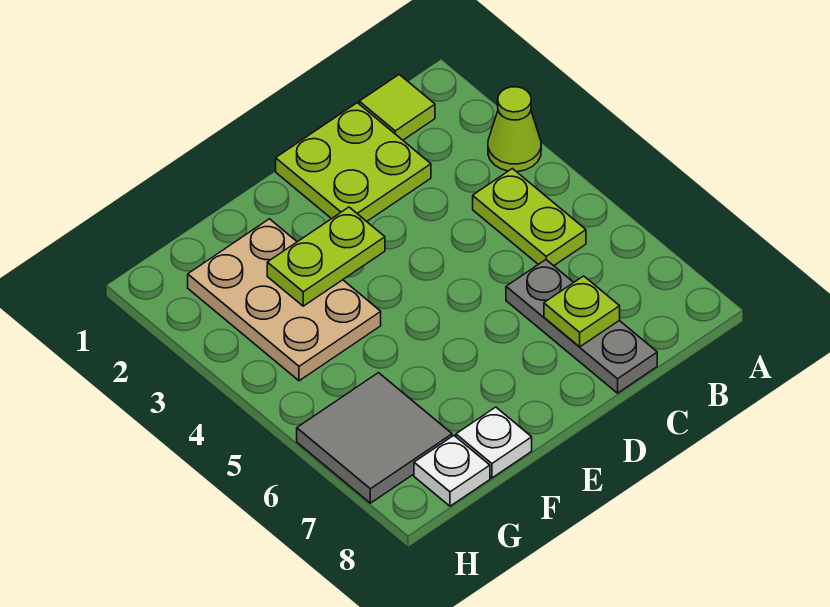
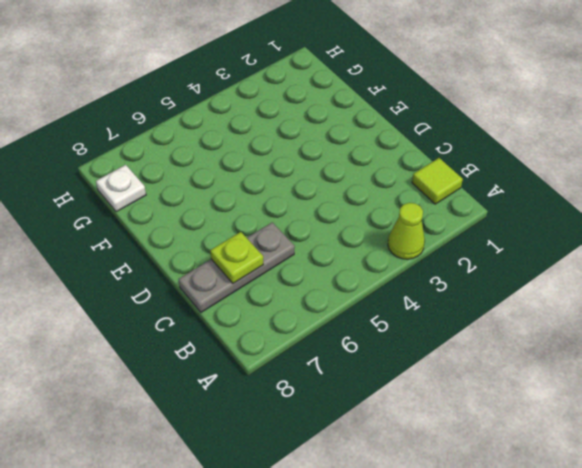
none -> lime 1x2 plate [473,169,586,266]
none -> lime 2x2 plate [276,103,431,221]

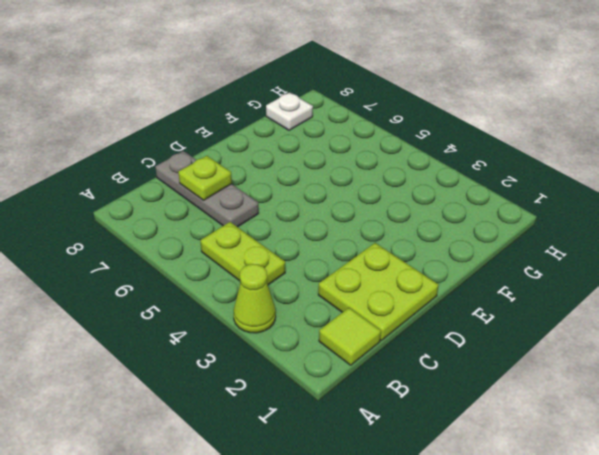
none -> tan 2x3 plate [188,219,381,381]
none -> white 1x1 plate [456,407,532,478]

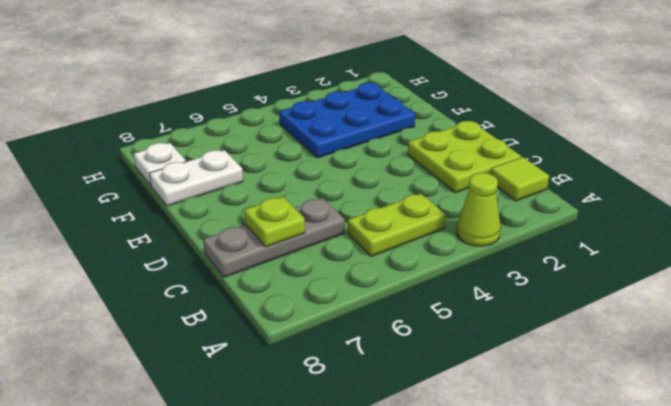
blue 2x3 plate [279,83,415,158] -> tan 2x3 plate [188,219,381,381]
white 1x2 plate [149,150,243,206] -> white 1x1 plate [456,407,532,478]
none -> grey 2x2 tile [297,373,452,503]
none -> lime 1x2 plate [267,207,385,306]

